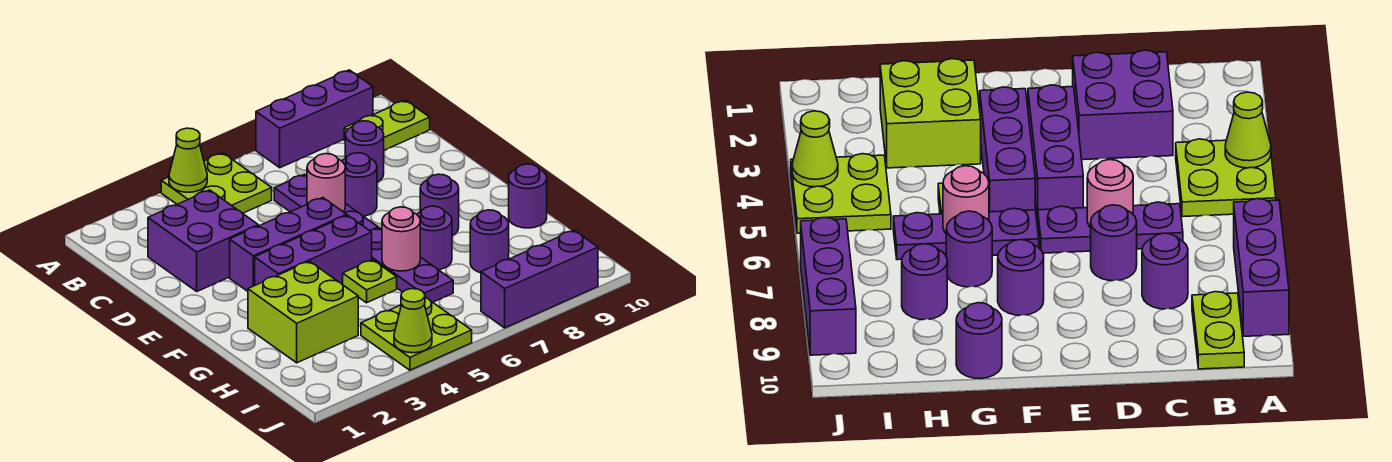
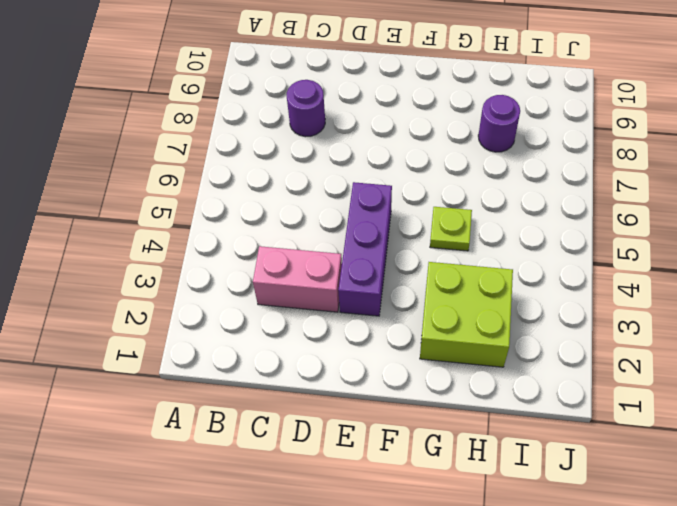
pink 1x2 brick [253,246,342,312] -> purple 2x2 brick [148,190,258,291]
none -> lime 2x2 plate [161,153,272,213]
none -> purple 1x3 brick [256,70,373,168]
none -> lime 1x2 plate [344,100,430,150]

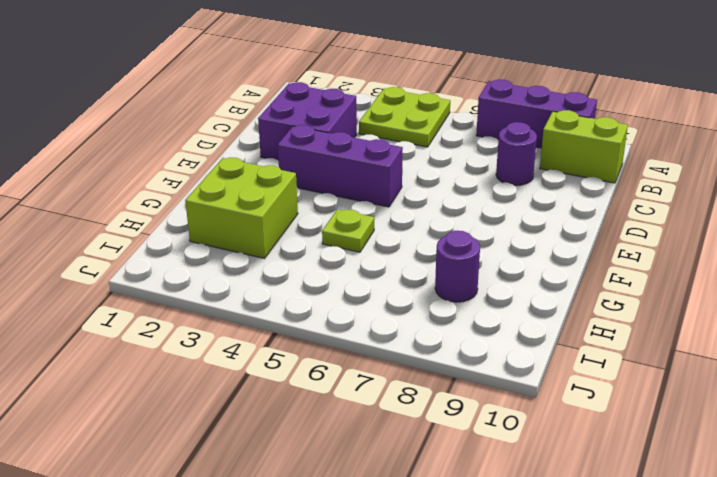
lime 1x2 brick [540,110,628,183] -> lime 1x2 plate [344,100,430,150]
none -> purple 1x3 plate [274,174,378,230]
none -> purple 1x1 round brick [342,153,377,216]
none -> purple 1x3 brick [255,215,372,285]

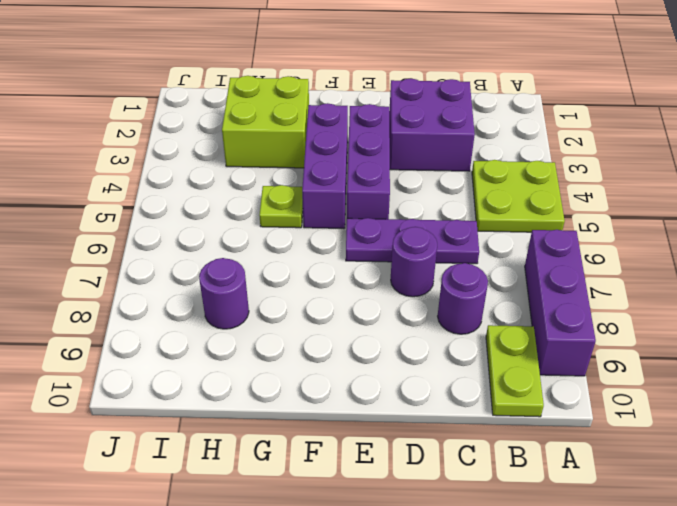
none -> purple 1x3 plate [369,228,453,302]
none -> purple 1x1 round brick [420,174,459,235]
none -> purple 1x1 round brick [417,206,452,270]

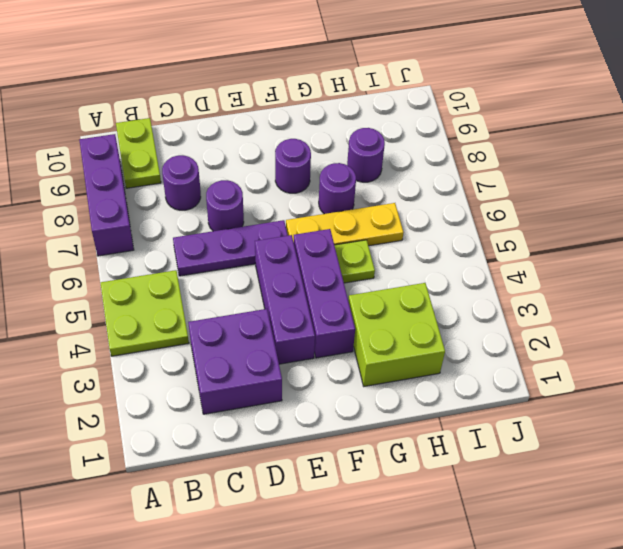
yellow 1x3 plate [286,203,404,246] -> purple 1x3 plate [369,228,453,302]
none -> purple 1x1 round brick [509,164,547,228]
none -> lime 2x2 plate [361,297,472,370]
none -> purple 1x3 brick [481,230,598,328]

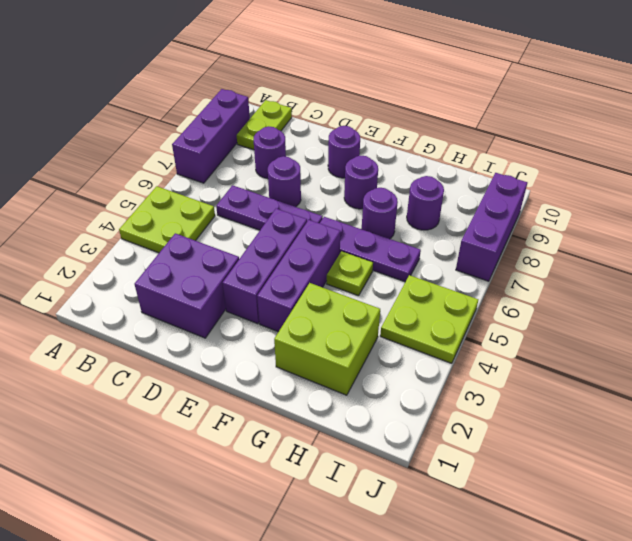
purple 1x1 round brick [328,126,360,178] -> purple 1x1 round brick moved to [509,164,547,228]
none -> lime 1x1 cone [169,128,207,192]
none -> pink 1x1 round brick [307,154,345,211]
none -> pink 1x1 round brick [382,207,420,271]

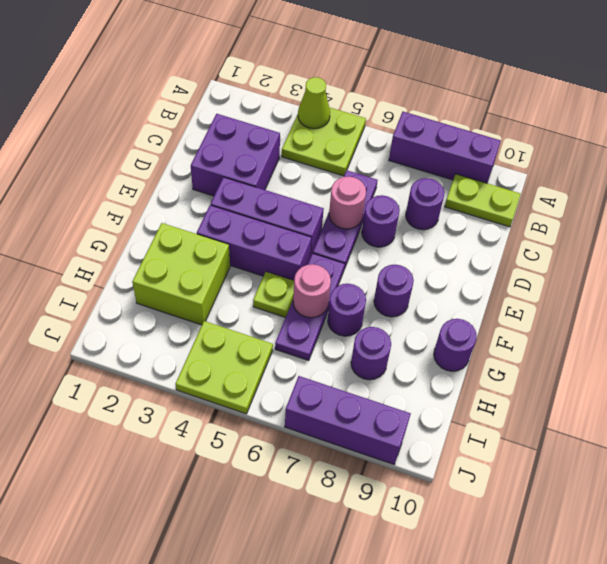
none -> lime 1x1 cone [394,289,432,353]

